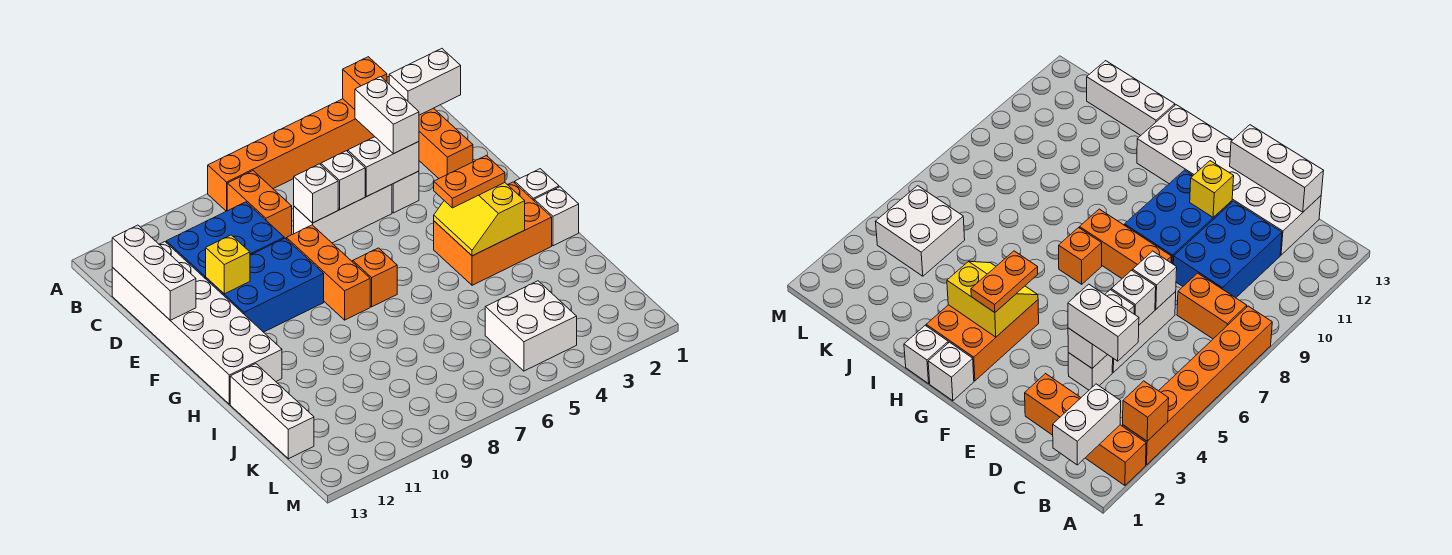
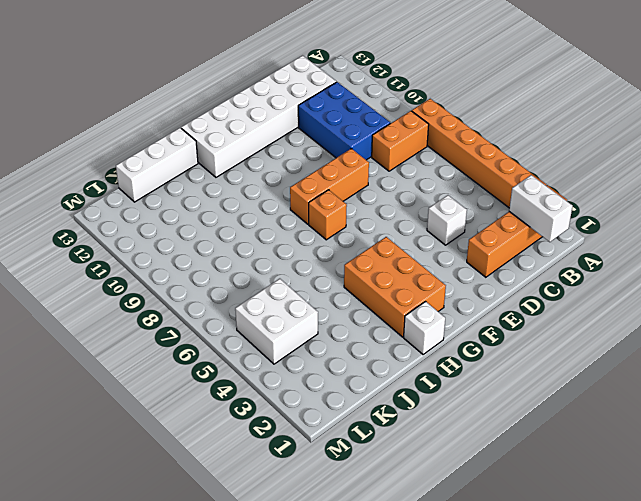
none -> white 1x3 brick [294,184,392,243]
none -> blue 2x3 brick [206,238,324,332]
none -> white 1x1 brick [515,169,559,200]

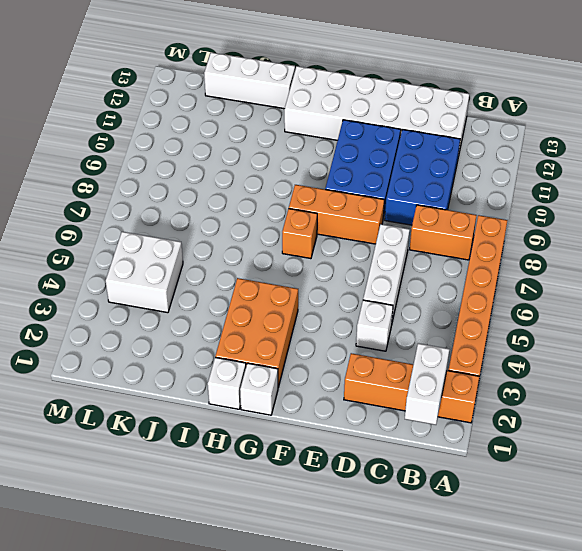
none -> orange 1x1 brick [343,57,387,109]
none -> white 1x3 brick [112,225,196,320]
none -> white 1x2 brick [348,137,419,196]

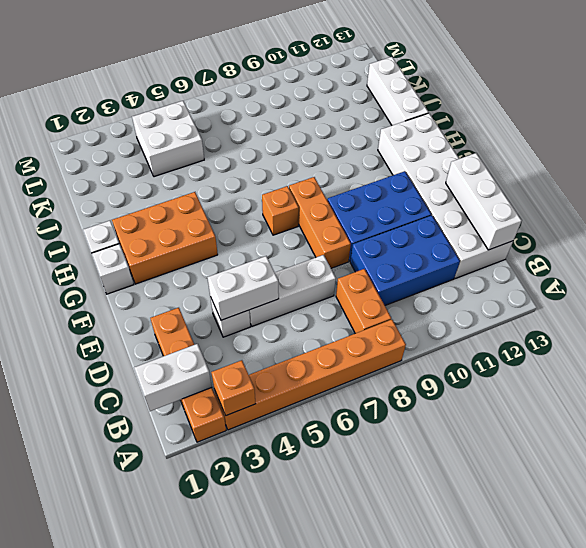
none -> white 1x1 brick [321,151,365,210]
none -> white 1x1 brick [294,164,338,223]
none -> yellow 1x1 brick [206,235,250,294]

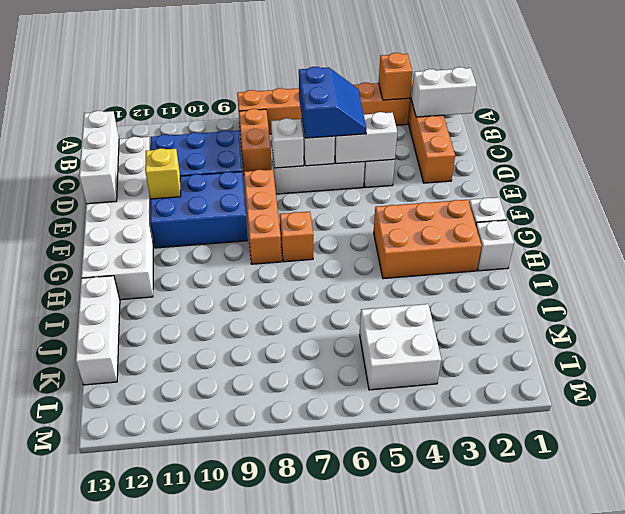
blue 2x2 slope [299,67,366,138] -> none
none -> yellow 2x2 slope [434,183,525,256]
none -> white 1x2 brick [355,77,419,154]
none -> orange 1x2 plate [434,156,505,208]

